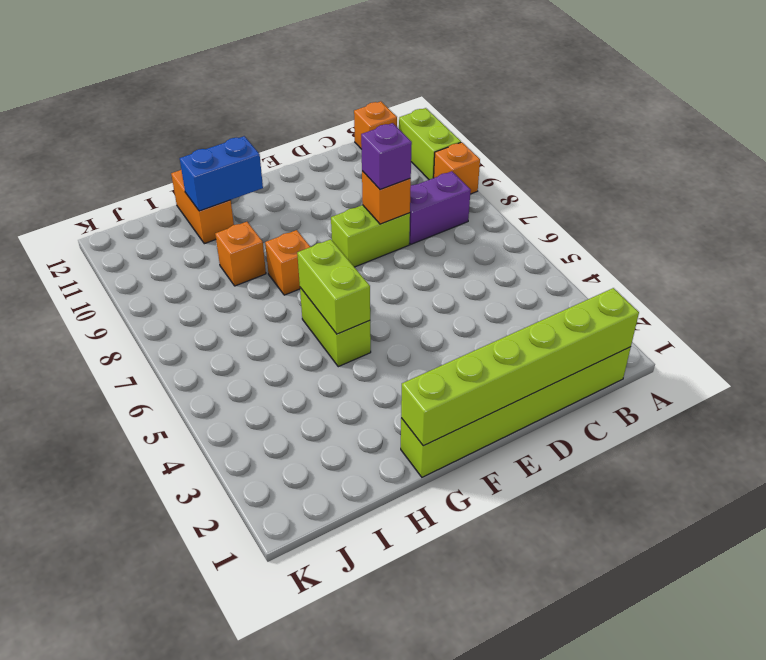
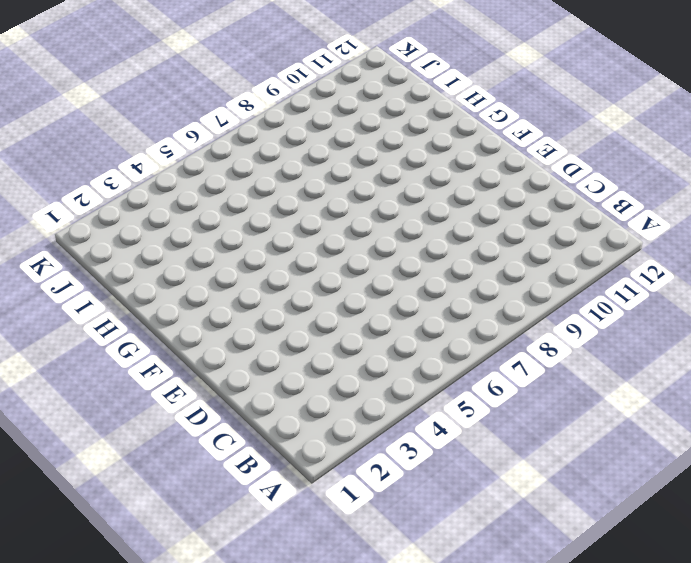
none -> orange 1x1 brick [434,142,480,194]
none -> lime 1x2 brick [399,108,461,180]
none -> lime 1x6 brick [401,347,631,477]

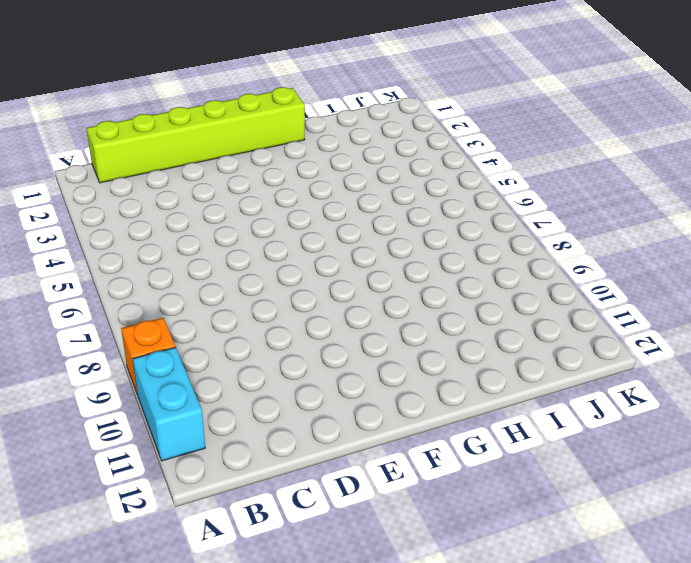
cyan 1x2 brick [133,347,205,461] -> lime 1x2 brick [399,108,461,180]
none -> purple 1x2 brick [409,171,471,244]
none -> orange 1x1 brick [354,101,397,149]
none -> lime 1x2 brick [331,205,410,267]

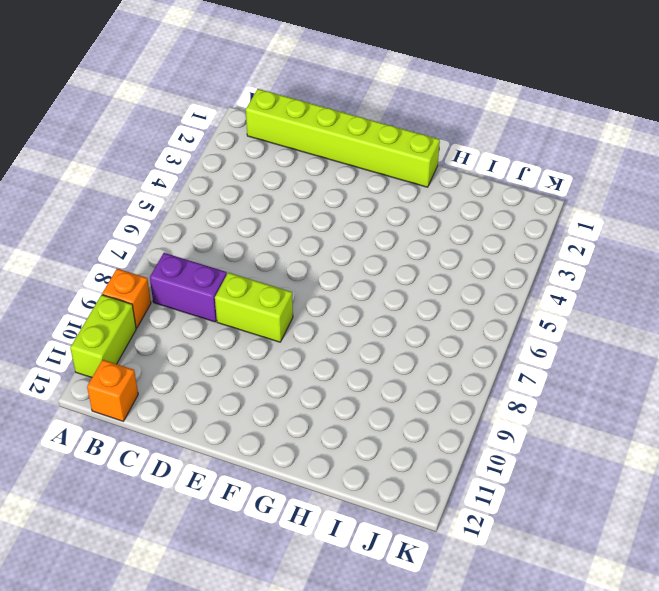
none -> lime 1x2 brick [300,288,371,367]
none -> orange 1x1 brick [265,230,310,295]
none -> orange 1x1 brick [215,222,266,286]

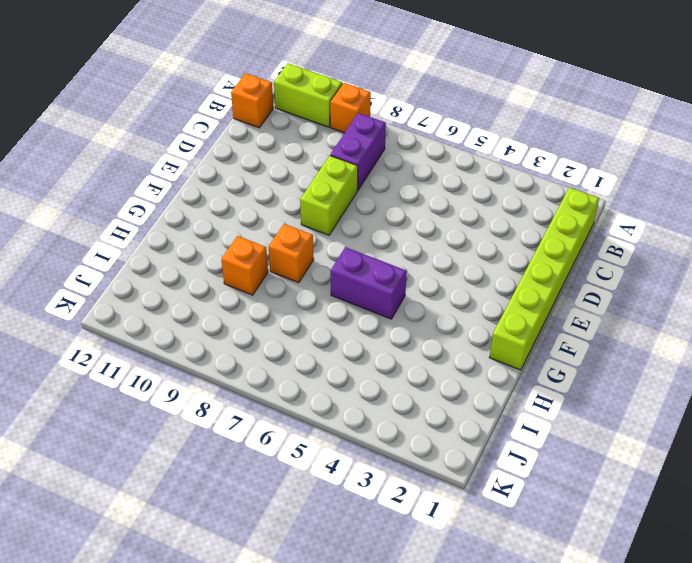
purple 1x2 brick [331,247,407,319] -> lime 1x2 brick [300,288,371,367]
none -> orange 1x2 brick [171,170,234,244]
none -> lime 1x6 brick [401,288,639,446]
none -> orange 1x1 brick [362,171,411,224]

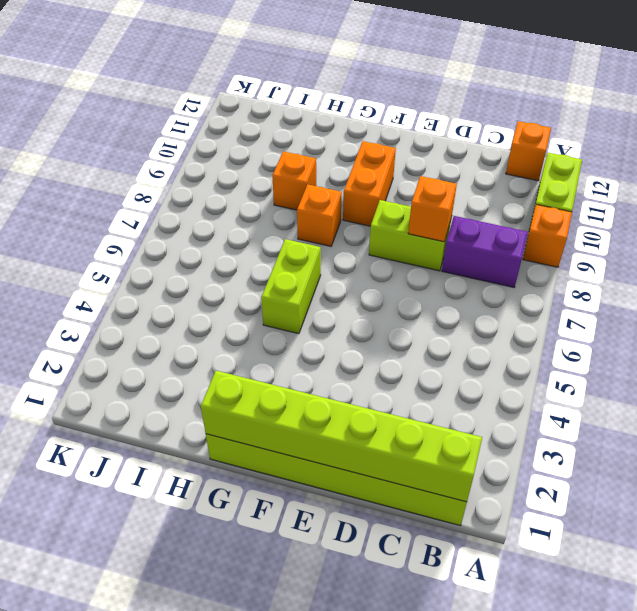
orange 1x2 brick [343,141,396,226] -> orange 1x2 brick moved to [171,170,234,244]
none -> lime 1x2 brick [297,239,370,334]
none -> blue 1x2 brick [180,136,263,211]
none -> purple 1x1 brick [361,123,412,190]

